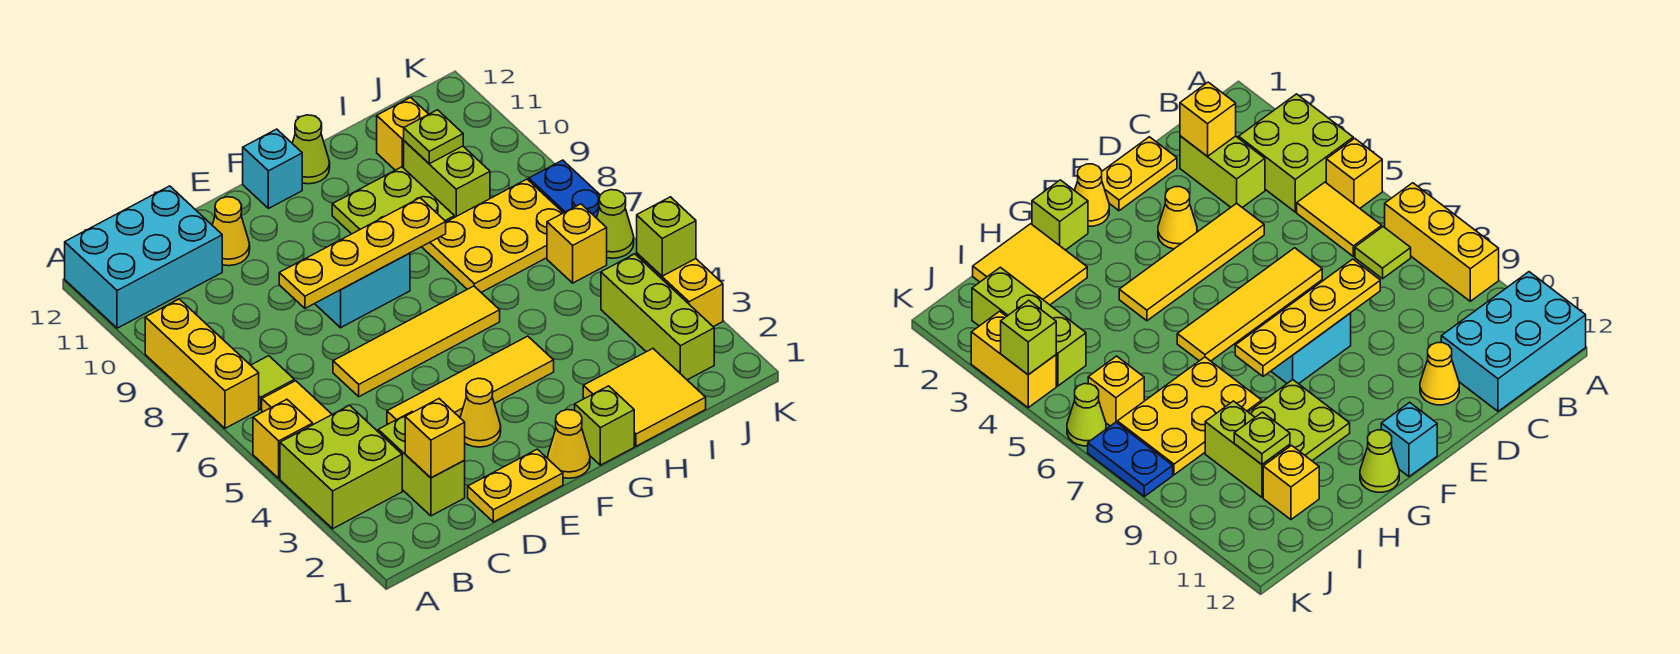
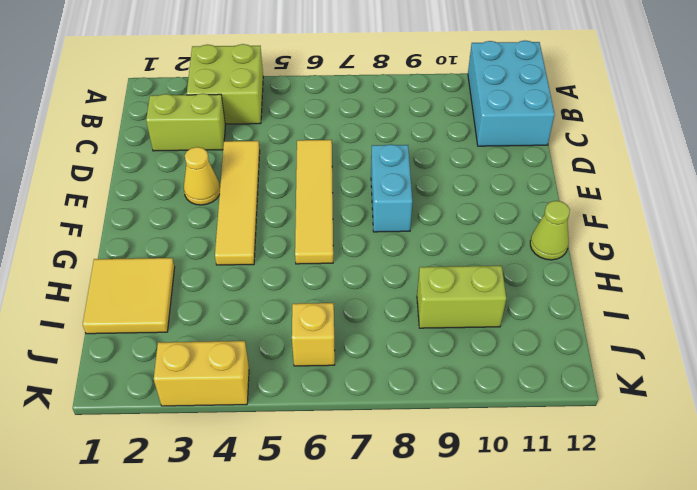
none -> yellow 1x1 brick [253,399,313,478]
none -> yellow 1x3 brick [145,299,259,428]
none -> yellow 1x2 tile [262,381,332,424]
none -> lime 1x1 tile [251,356,294,409]

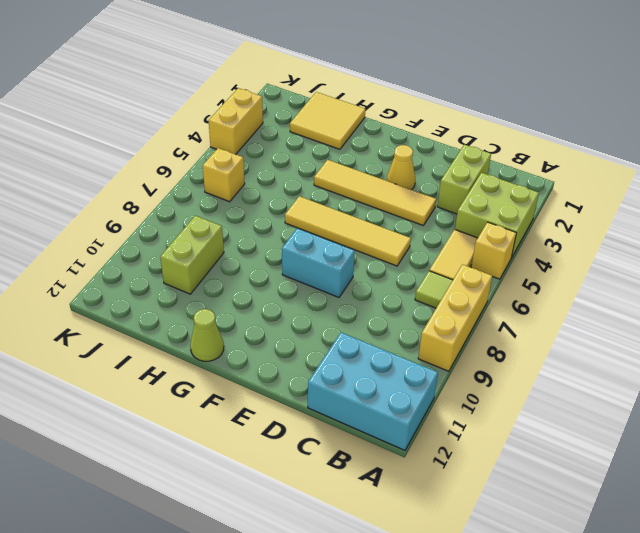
none -> yellow 1x2 plate [468,449,563,522]
none -> yellow 1x1 cone [212,197,250,266]
none -> yellow 1x1 cone [548,410,590,478]
none -> cyan 1x1 brick [243,129,302,209]

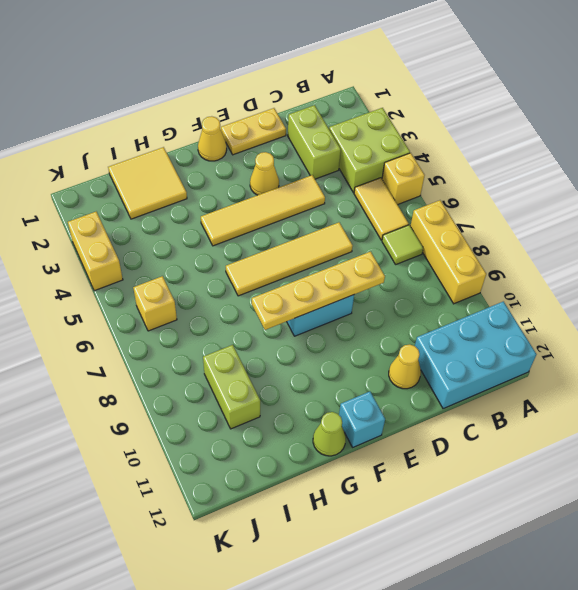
none -> lime 1x1 brick [575,386,634,465]
none -> lime 2x2 plate [332,167,454,234]
none -> yellow 2x3 plate [422,179,563,292]
none -> yellow 1x1 brick [377,97,429,170]

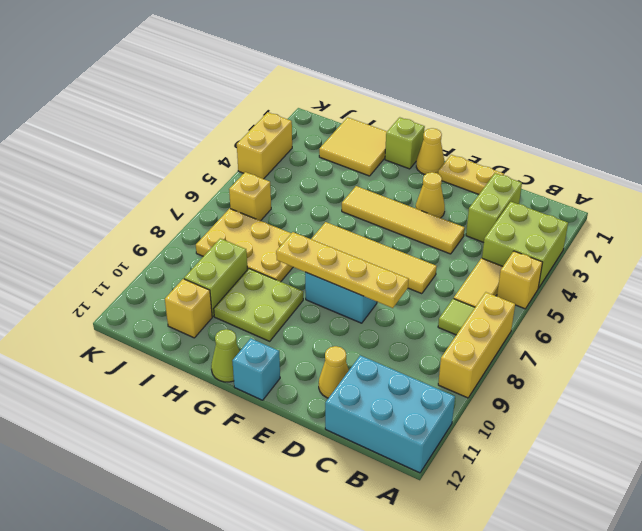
none -> lime 1x3 brick [601,254,714,380]
none -> lime 1x1 cone [597,190,634,258]
none -> blue 1x2 plate [529,160,600,218]
none -> yellow 1x1 brick [405,399,465,478]

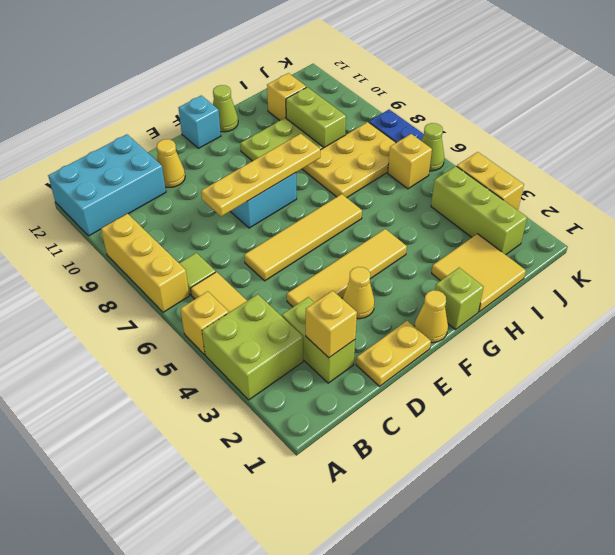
none -> lime 1x1 plate [404,110,463,164]
none -> lime 1x1 brick [637,197,696,276]

